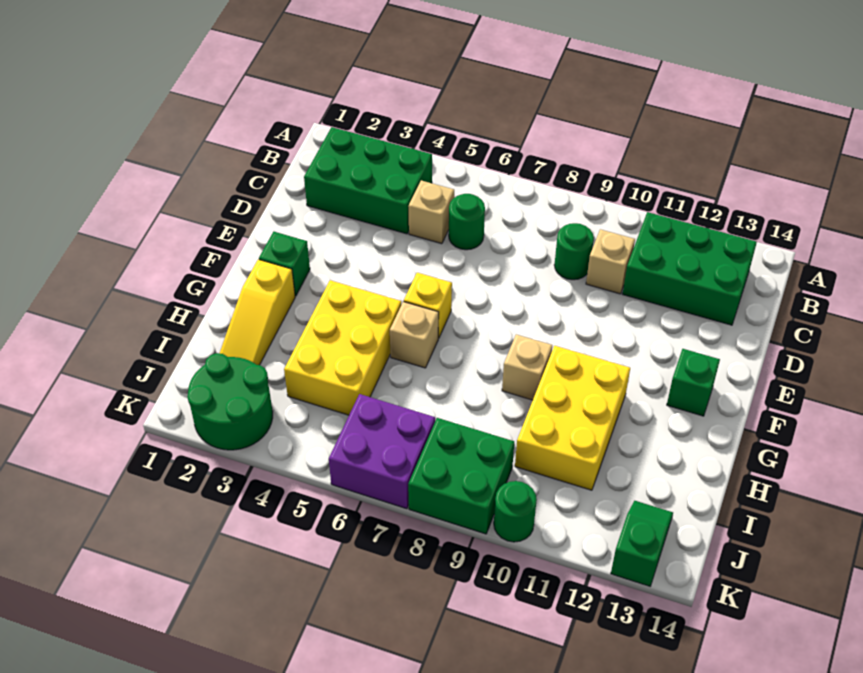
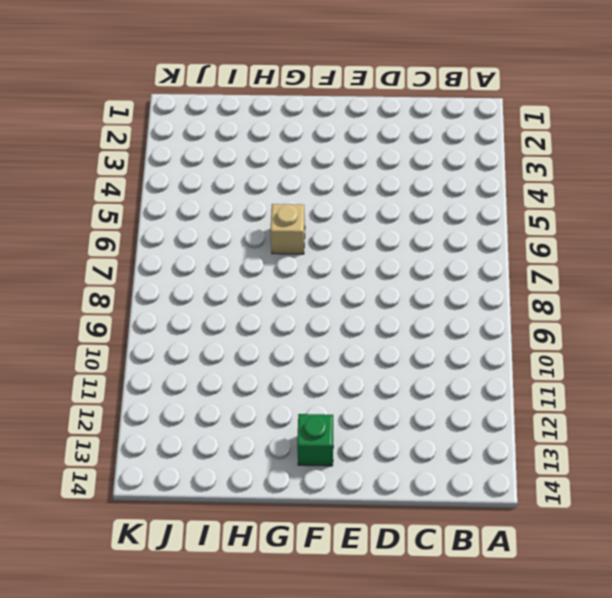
none -> green 2x3 brick [304,127,432,234]
none -> green 2x3 brick [623,212,757,325]
none -> tan 1x1 brick [408,180,454,244]

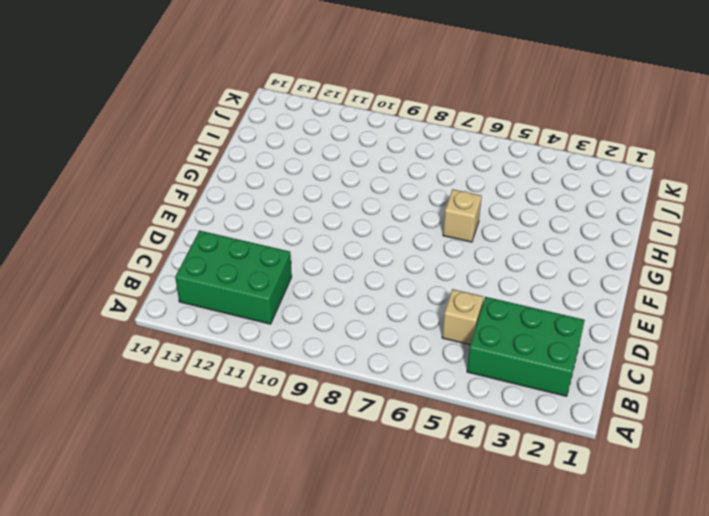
none -> green 1x1 round brick [449,194,485,250]
none -> green 1x1 round brick [554,223,594,280]
none -> tan 1x1 brick [586,229,635,294]

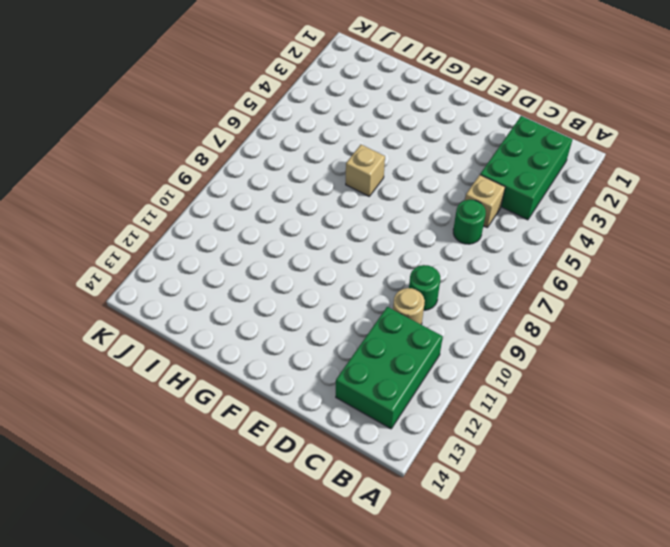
tan 1x1 round brick [393,288,425,324] -> tan 1x1 brick [586,229,635,294]
none -> green 1x1 brick [259,232,310,296]
none -> yellow 1x1 brick [404,273,452,338]
none -> green 1x1 brick [667,349,720,416]

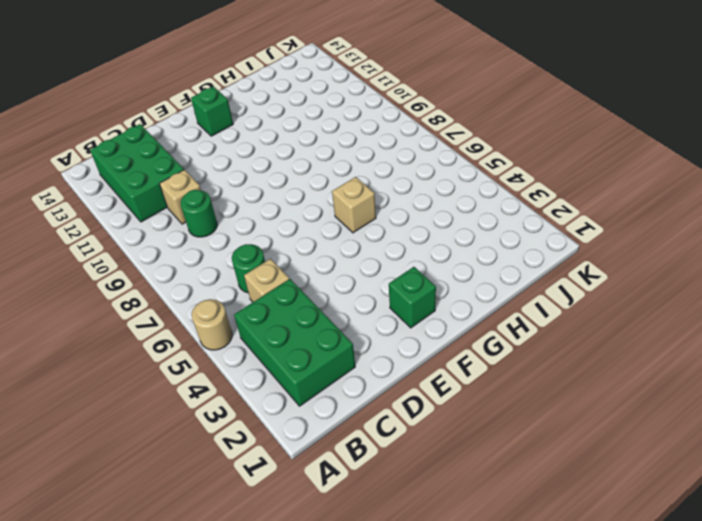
tan 1x1 round brick [192,299,232,350] -> none
none -> yellow 1x1 brick [404,273,452,338]
none -> yellow 1x3 slope [220,259,295,365]
none -> yellow 2x3 brick [284,280,401,415]

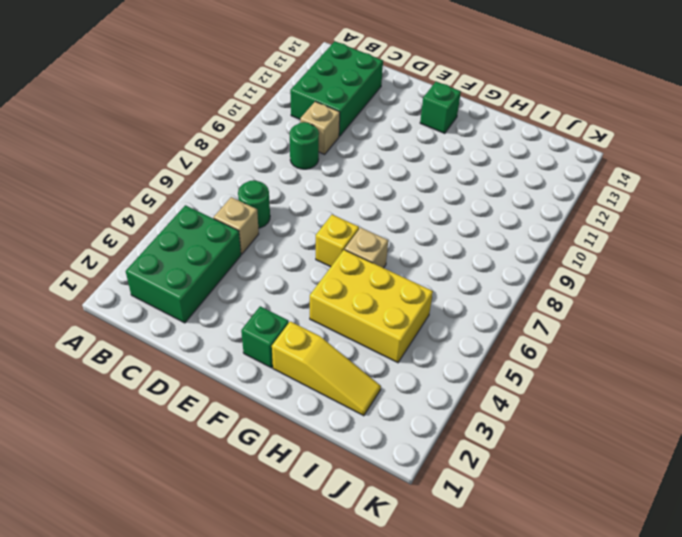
none -> tan 1x1 brick [502,335,552,400]
none -> yellow 2x3 brick [515,346,630,490]
none -> green 2x2 round brick [187,353,273,450]

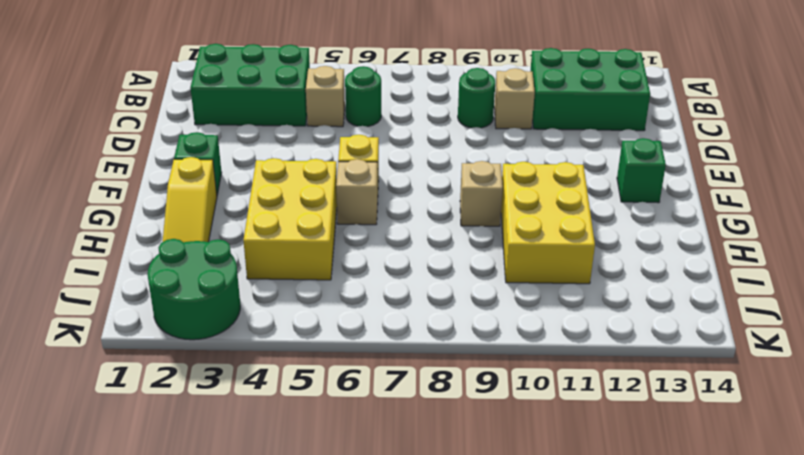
none -> purple 2x2 brick [329,394,435,509]
none -> green 2x2 brick [408,418,514,534]
none -> green 1x2 slope [611,501,673,586]

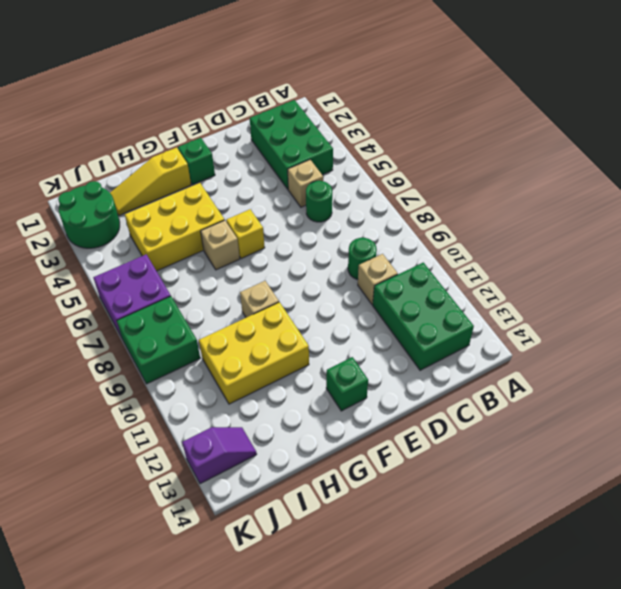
purple 1x2 slope [182,427,257,484] -> green 1x2 slope [611,501,673,586]
none -> green 1x1 round brick [494,481,537,542]

